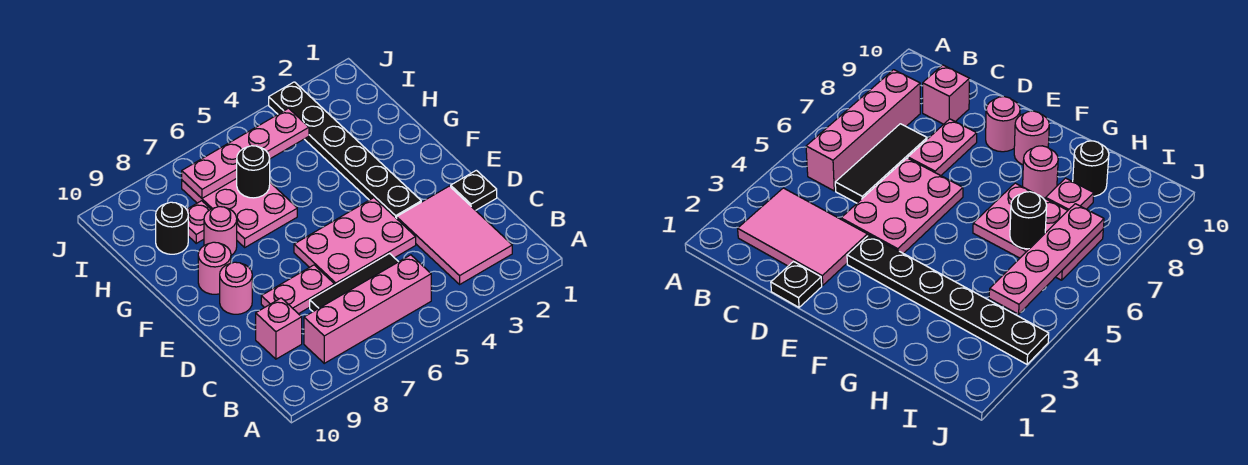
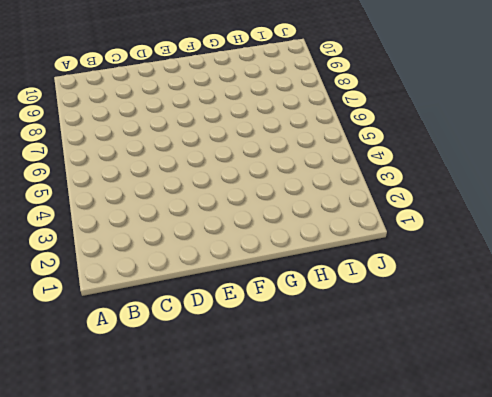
none -> pink 2x3 tile [397,186,512,284]
none -> pink 1x4 brick [304,255,431,363]
none -> black 1x3 tile [310,254,398,312]

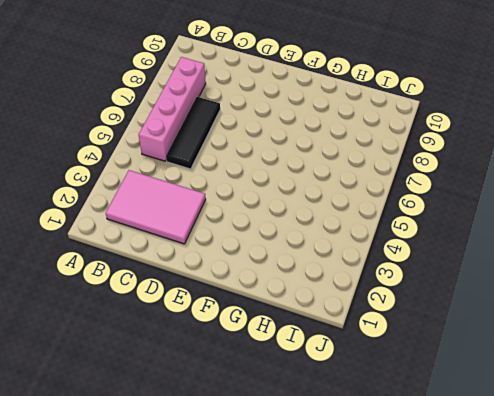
none -> pink 1x1 brick [256,298,302,359]
none -> black 1x1 plate [451,170,497,210]
none -> pink 2x3 plate [294,198,416,285]

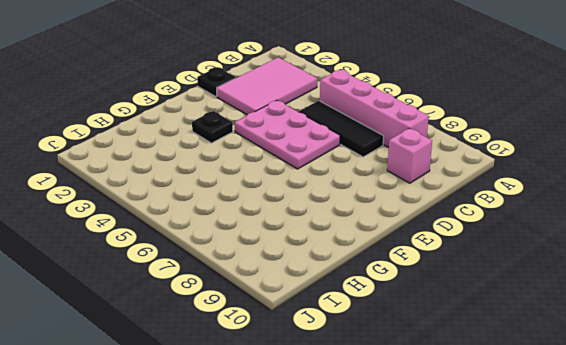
black 1x1 plate [192,111,233,143] -> black 1x6 plate [269,82,421,219]
none -> pink 1x2 plate [261,265,334,314]
none -> pink 1x1 round brick [220,262,252,314]
none -> pink 1x1 round brick [198,242,231,294]

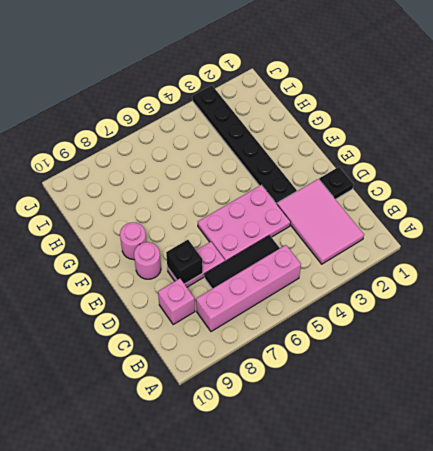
black 1x1 brick [166,240,203,284] -> none
none -> pink 2x3 plate [182,178,297,247]
none -> pink 1x1 round brick [204,207,237,255]
none -> pink 1x1 plate [187,201,210,243]

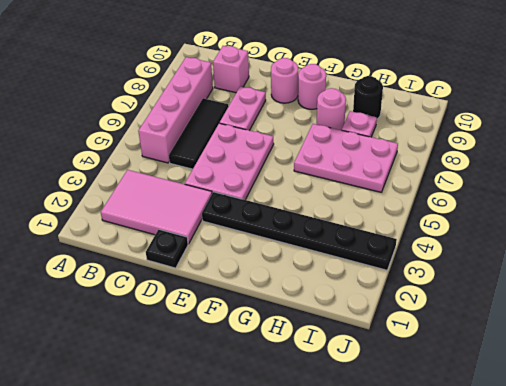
none -> black 1x1 round brick [237,146,270,198]
none -> pink 1x4 plate [182,108,309,198]

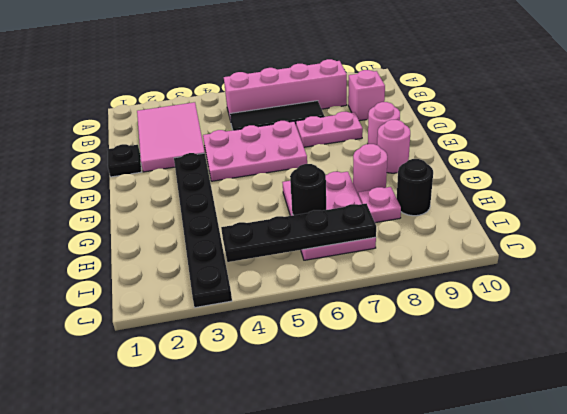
black 1x4 plate [221,204,376,262] -> pink 1x4 plate [182,108,309,198]

